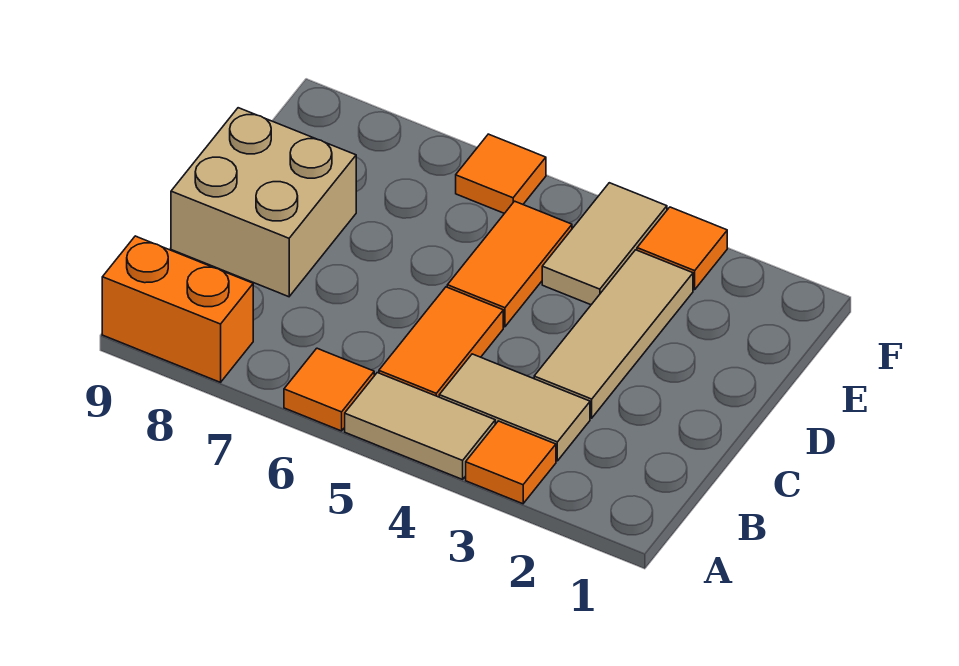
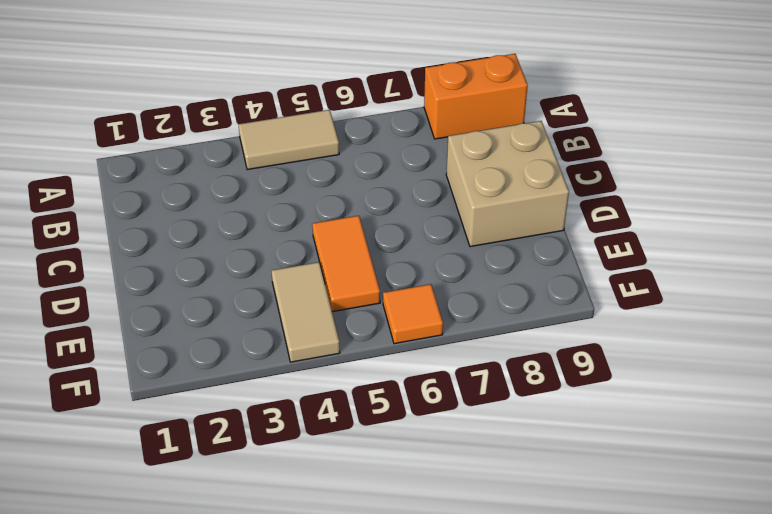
none -> orange 1x1 tile [466,421,556,504]
none -> orange 1x1 tile [284,348,374,431]
none -> tan 1x2 tile [439,354,590,461]

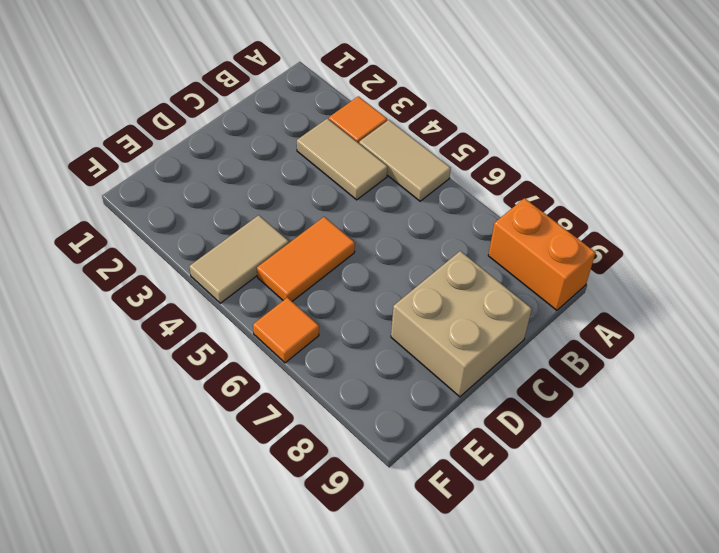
none -> orange 1x1 tile [284,348,374,431]
none -> orange 1x2 tile [379,287,503,397]
none -> tan 1x3 tile [534,250,693,418]

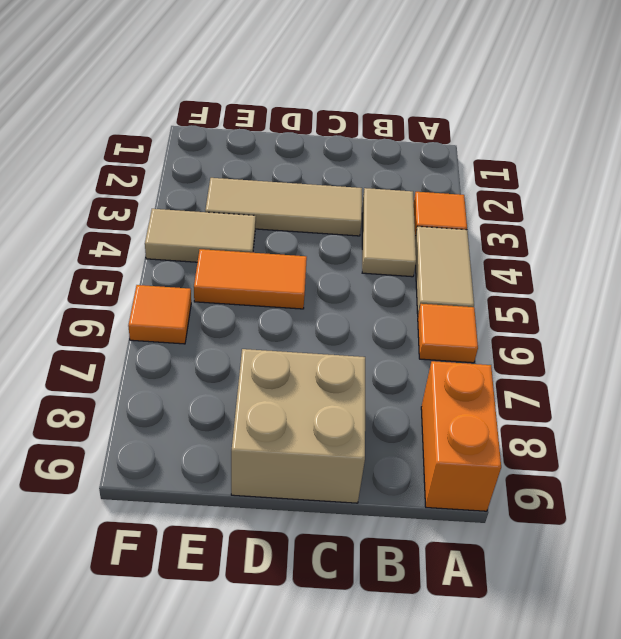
none -> orange 1x2 tile [379,287,503,397]
none -> orange 1x1 tile [637,207,727,290]

